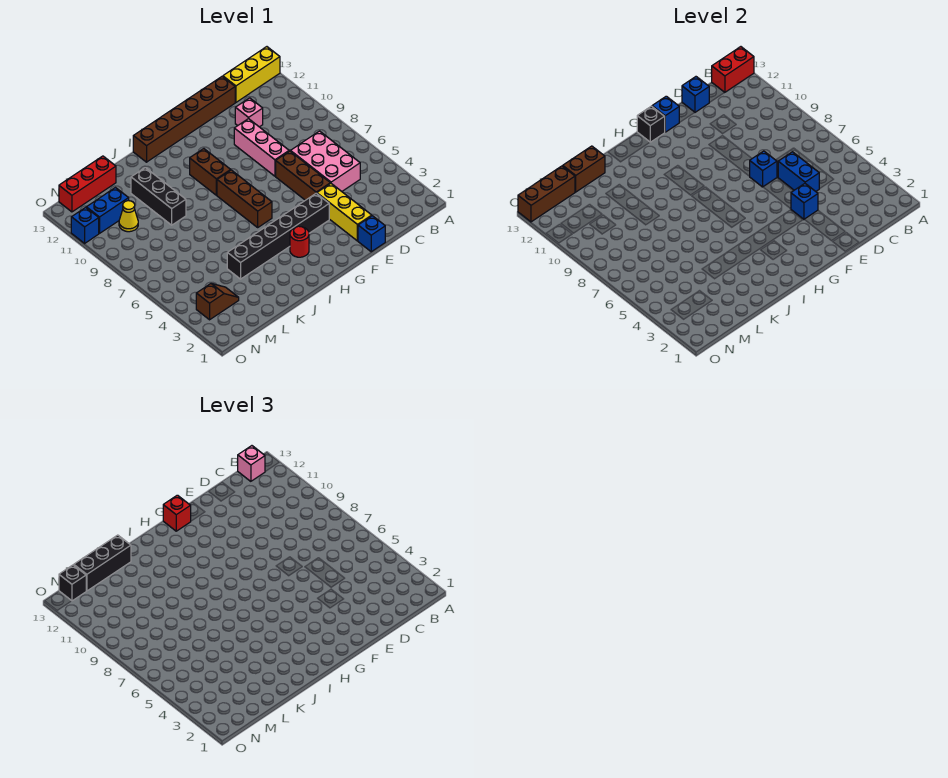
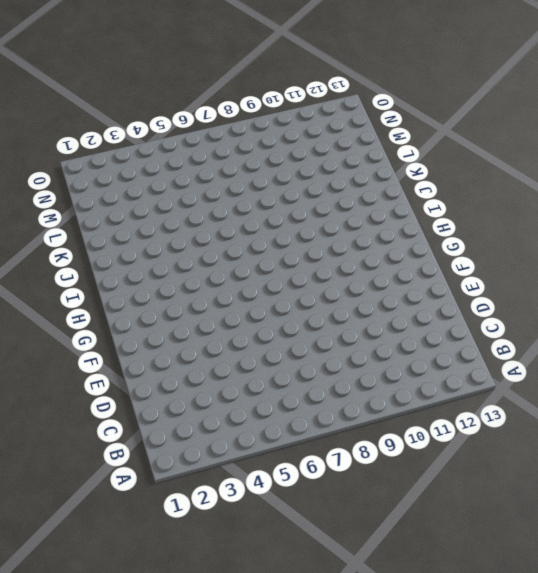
none -> yellow 1x3 brick [223,47,280,102]
none -> pink 2x3 brick [291,131,360,191]
none -> pink 1x1 brick [235,98,263,127]
none -> brown 1x6 brick [133,77,235,162]

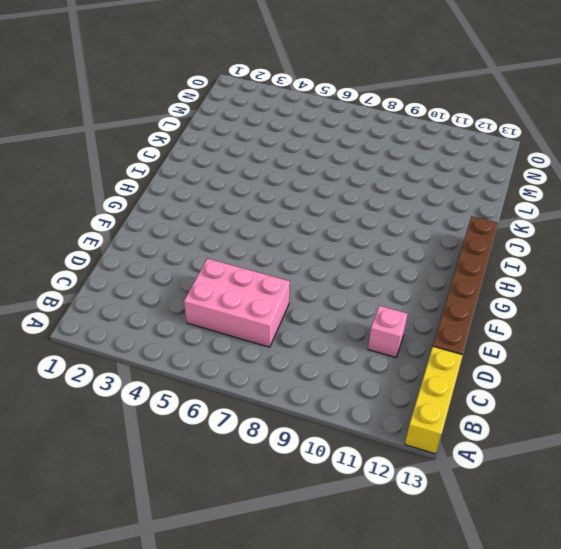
none -> blue 1x1 brick [358,216,385,252]
none -> yellow 1x3 brick [317,183,372,241]
none -> brown 1x3 brick [276,151,330,200]
none -> pink 1x3 brick [234,119,289,176]

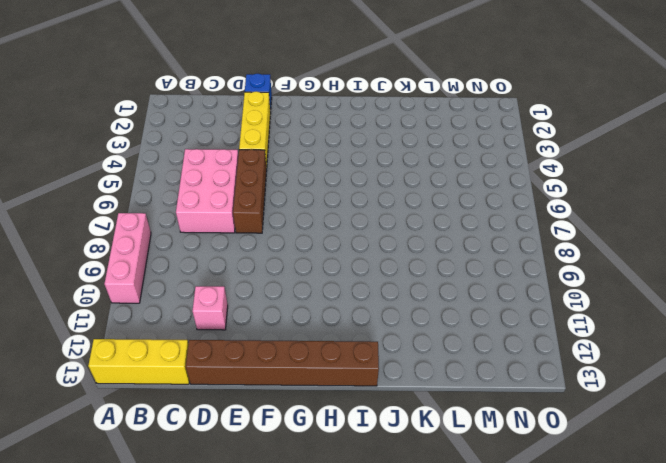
pink 1x3 brick [104,213,151,303] -> pink 1x3 brick moved to [234,119,289,176]
none -> black 1x6 brick [227,193,329,279]
none -> red 1x1 round brick [290,226,309,257]
none -> brown 1x3 brick [217,170,272,227]
none -> brown 1x2 brick [190,149,230,195]

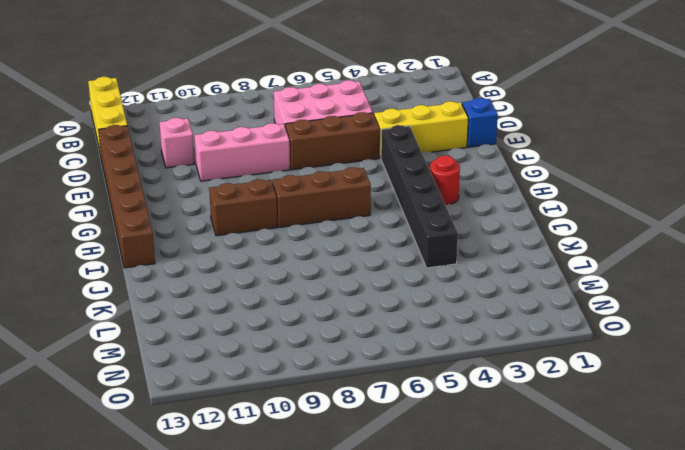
none -> black 1x3 brick [131,168,186,225]
none -> red 1x3 brick [59,156,116,212]
none -> brown 1x2 slope [196,284,239,320]
none -> yellow 1x1 cone [119,201,138,232]

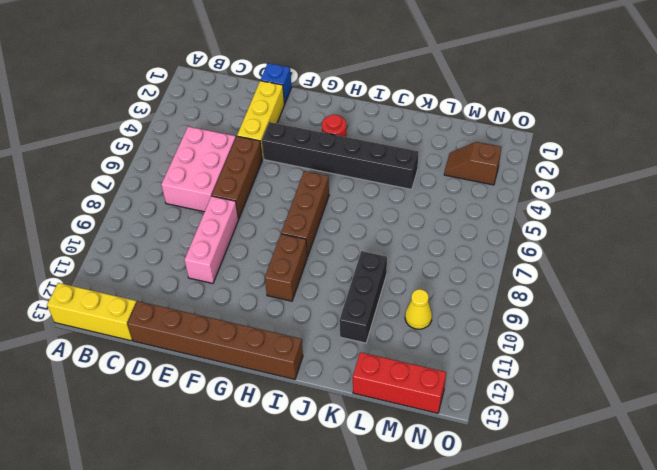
none -> pink 1x1 brick [235,98,263,127]
none -> blue 1x2 brick [86,188,129,233]
none -> blue 1x1 brick [71,207,99,243]
none -> red 1x2 brick [712,47,754,93]

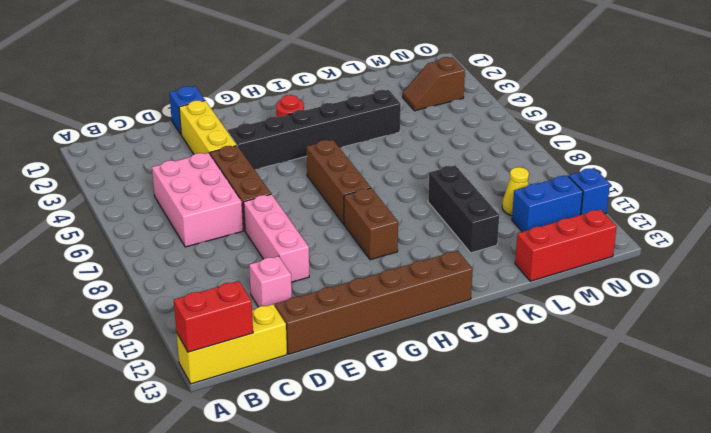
none -> blue 1x2 brick [778,152,819,191]
none -> blue 1x1 brick [682,77,709,112]
none -> blue 1x1 brick [791,184,818,219]
none -> blue 1x1 brick [750,151,777,187]

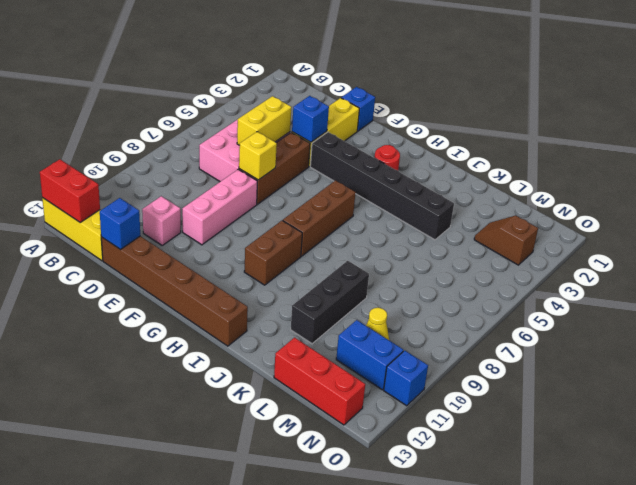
yellow 1x2 brick [237,96,291,145] -> blue 1x2 brick [778,152,819,191]
yellow 1x1 brick [239,132,277,180] -> blue 1x1 brick [750,151,777,187]
none -> blue 1x1 brick [652,96,679,132]
none -> black 1x1 brick [637,106,665,142]
none -> brown 1x2 brick [563,146,605,192]
none -> brown 1x3 brick [518,166,575,222]

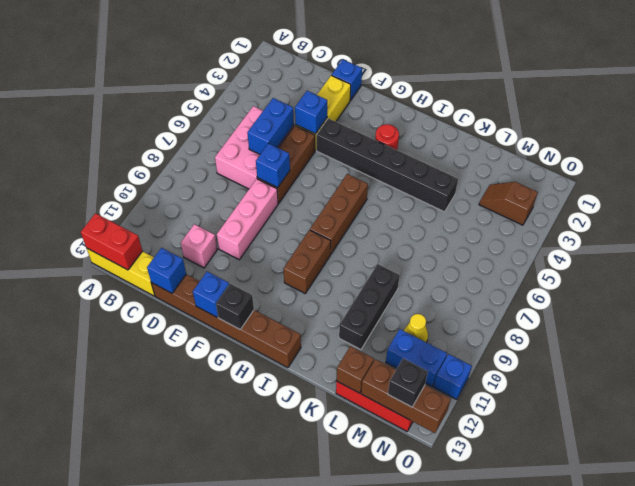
brown 1x1 brick [336,346,374,393] -> brown 1x2 brick [563,146,605,192]
none -> pink 1x1 brick [238,446,265,481]
none -> red 1x1 brick [163,495,191,531]
none -> black 1x3 brick [74,535,131,591]

